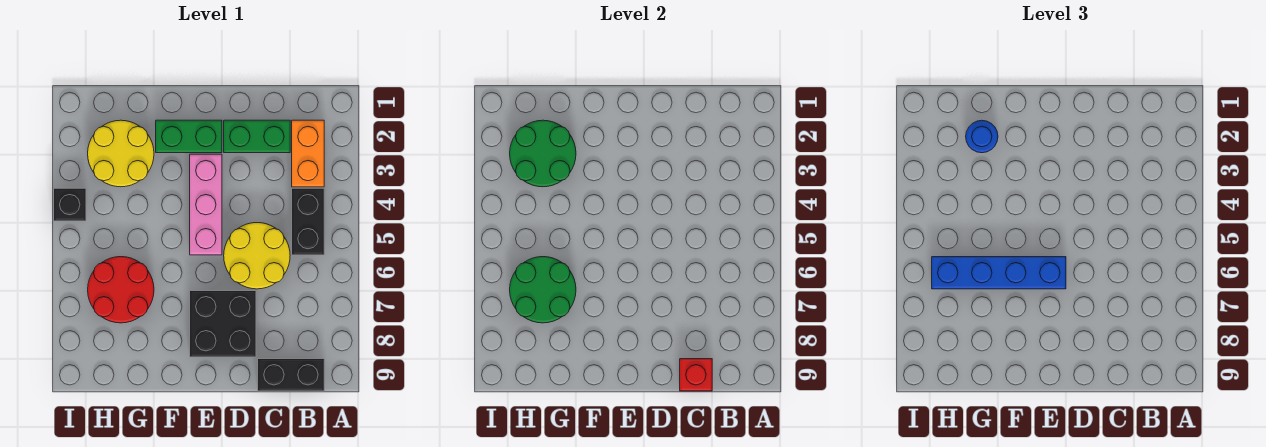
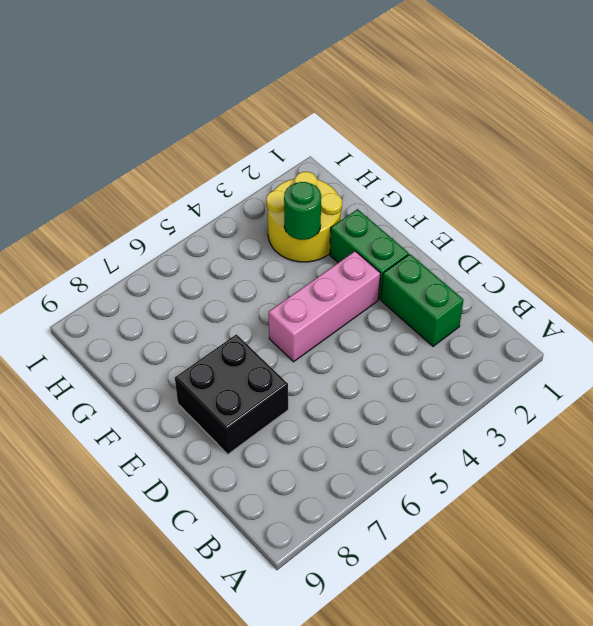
green 1x1 round brick [284,182,321,240] -> green 2x2 round brick [510,120,576,187]
none -> orange 1x2 brick [292,120,324,187]
none -> black 1x2 brick [292,188,324,255]
none -> black 1x2 brick [258,359,324,391]

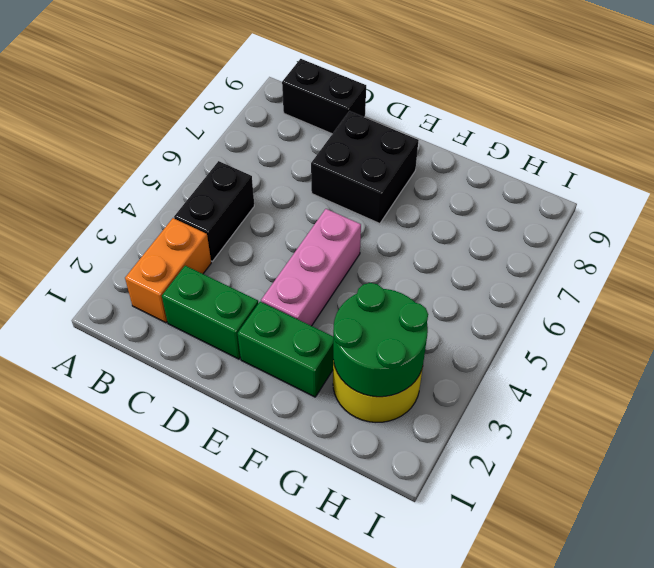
none -> yellow 2x2 round brick [224,223,290,289]
none -> red 2x2 round brick [88,257,154,323]
none -> black 1x1 brick [54,188,86,221]

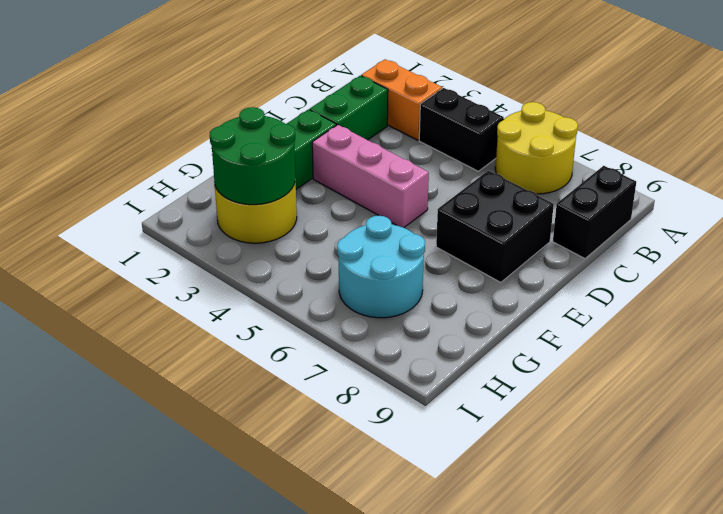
yellow 2x2 round brick [495,102,578,194] -> yellow 2x2 round brick moved to [224,223,290,289]
cyan 2x2 round brick [337,216,425,318] -> red 2x2 round brick [88,257,154,323]
none -> black 1x1 brick [54,188,86,221]
none -> red 1x1 brick [680,359,712,391]
none -> green 2x2 round brick [510,257,576,323]

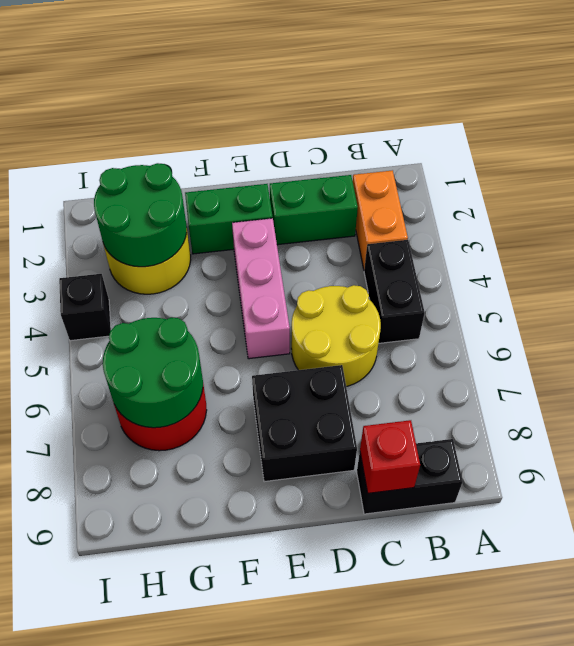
none -> blue 1x4 brick [932,257,1066,289]
none -> blue 1x1 round brick [966,120,998,153]

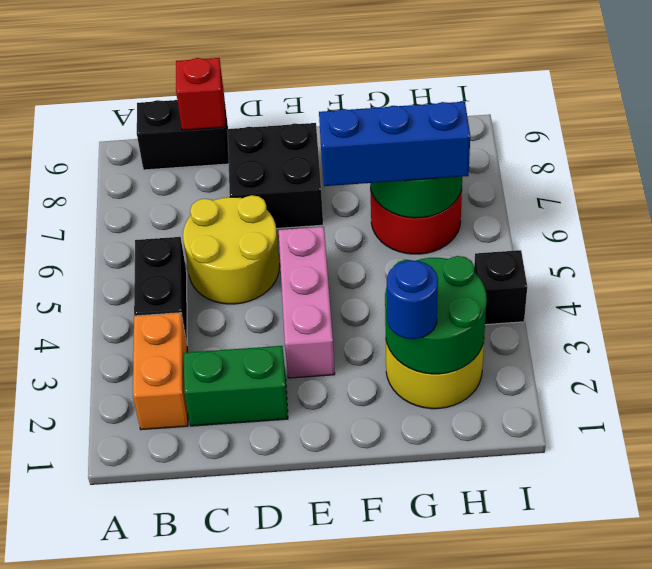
blue 1x3 brick [319,102,470,186] -> blue 1x4 brick [932,257,1066,289]
none -> green 1x2 brick [156,120,222,153]

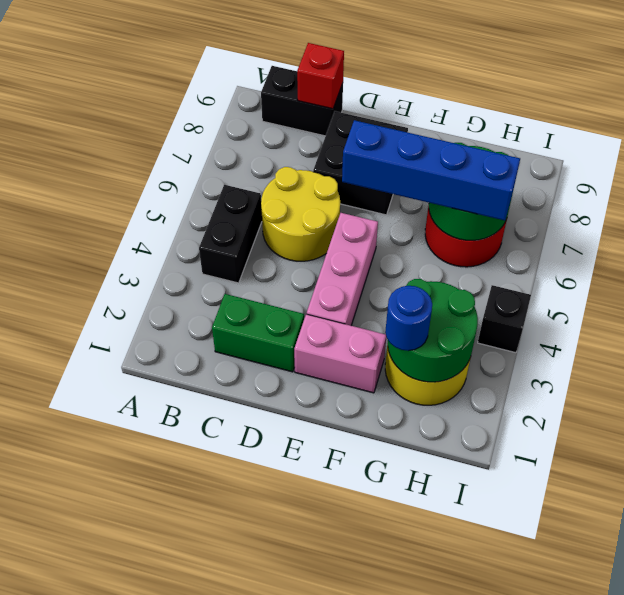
pink 1x2 brick [294,314,386,393] -> green 1x2 brick [156,120,222,153]
none -> orange 1x2 brick [292,120,324,187]

